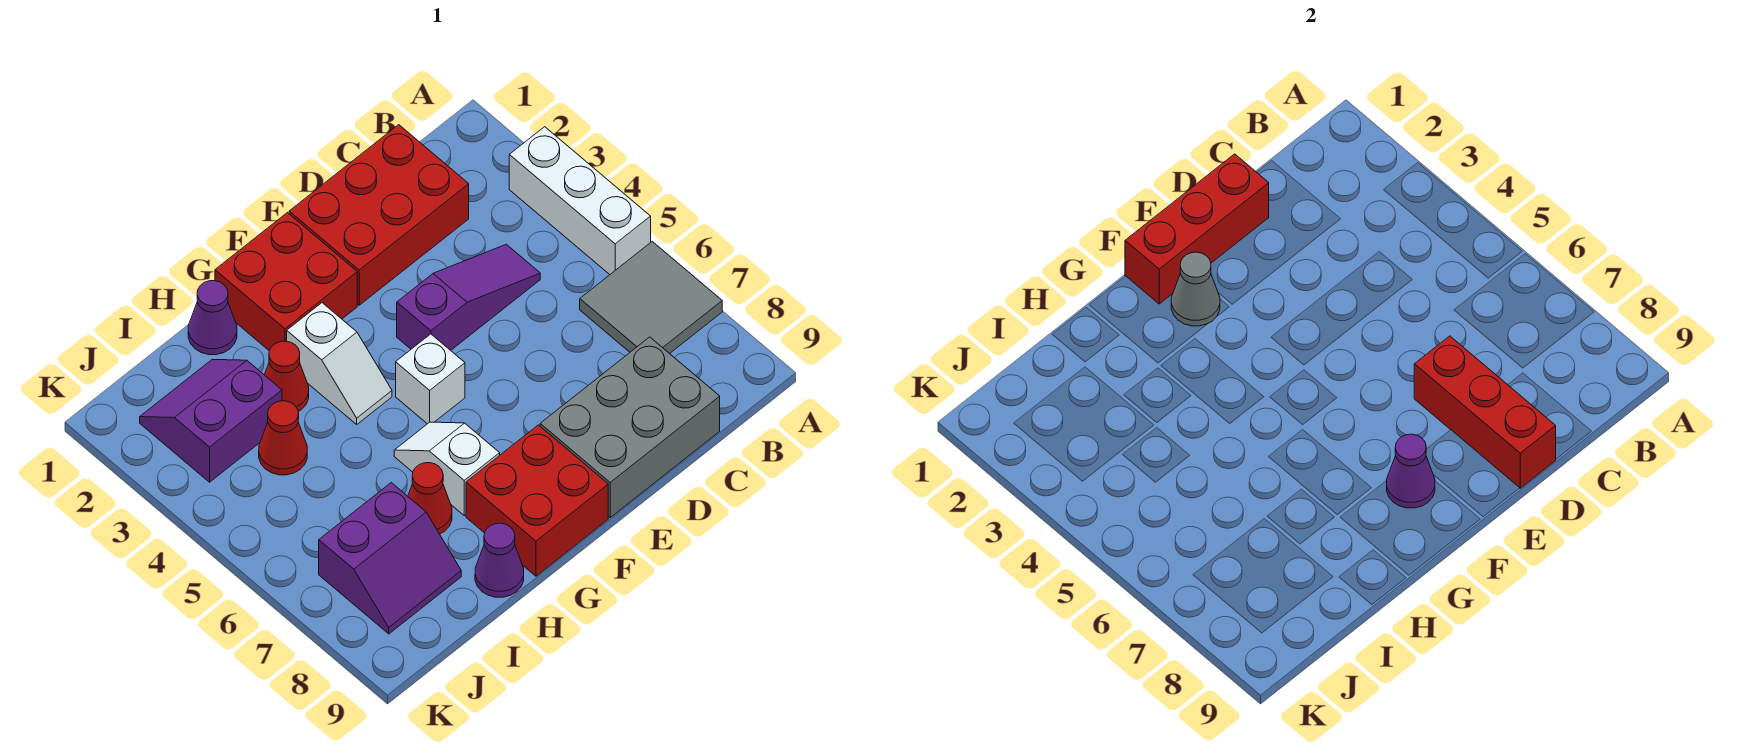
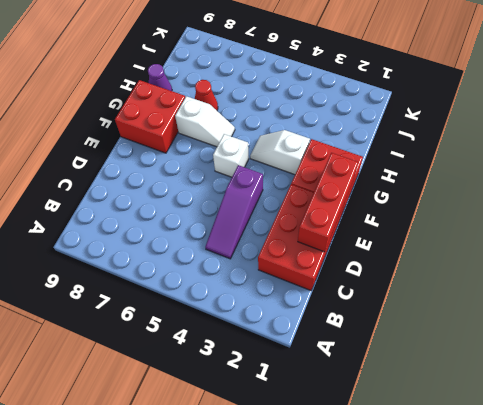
none -> white 1x3 brick [509,127,651,274]
none -> grey 2x2 tile [580,242,722,354]
none -> grey 2x3 brick [540,337,720,518]

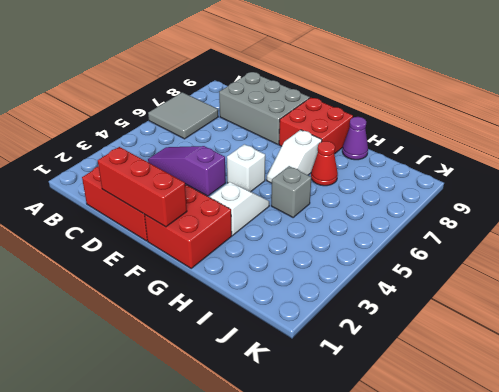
grey 1x1 brick [271,166,311,217] -> none
none -> white 1x3 brick [509,127,651,274]
none -> purple 1x1 cone [188,281,237,355]
none -> red 1x1 cone [264,341,309,412]

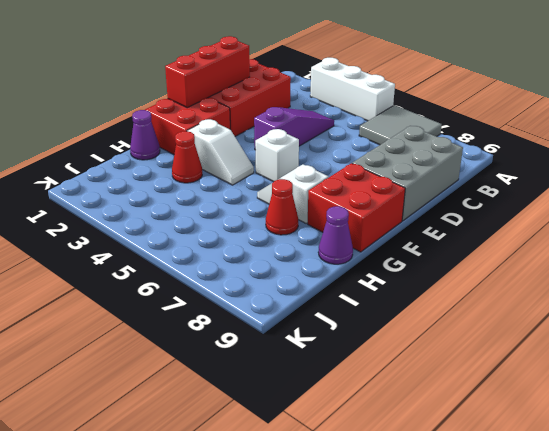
none -> purple 2x2 slope [140,359,282,482]
none -> red 1x1 cone [259,401,307,475]
none -> purple 2x2 slope [319,483,461,634]

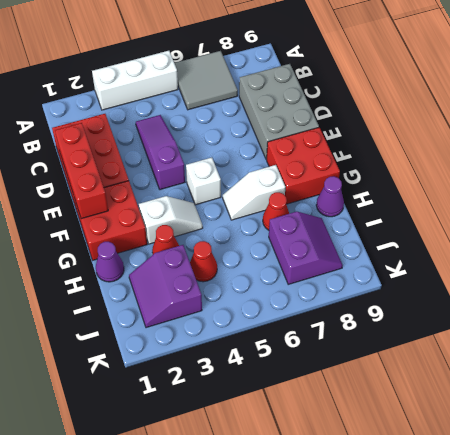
none -> red 1x3 brick [1414,336,1556,488]
none -> grey 1x1 cone [1171,252,1220,326]
none -> purple 1x1 cone [1387,434,1435,508]

